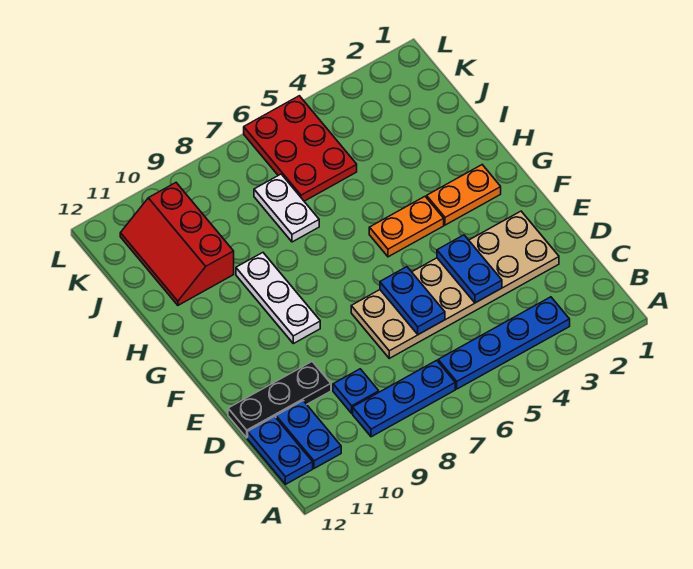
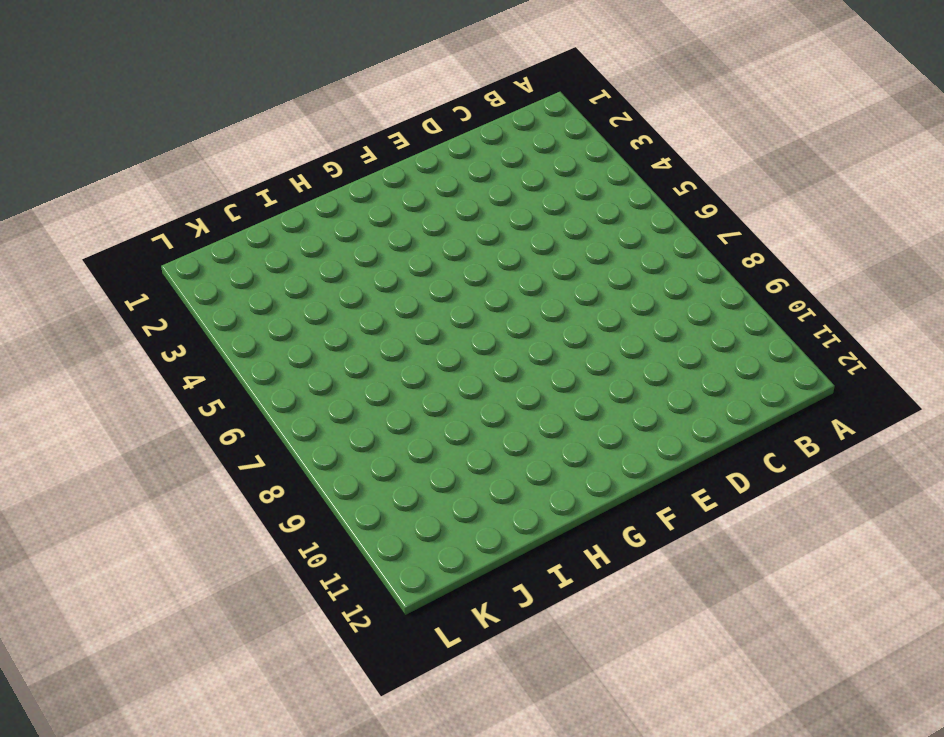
none -> blue 1x4 plate [438,297,570,389]
none -> blue 1x3 plate [353,360,455,437]
none -> blue 1x2 plate [276,401,341,468]

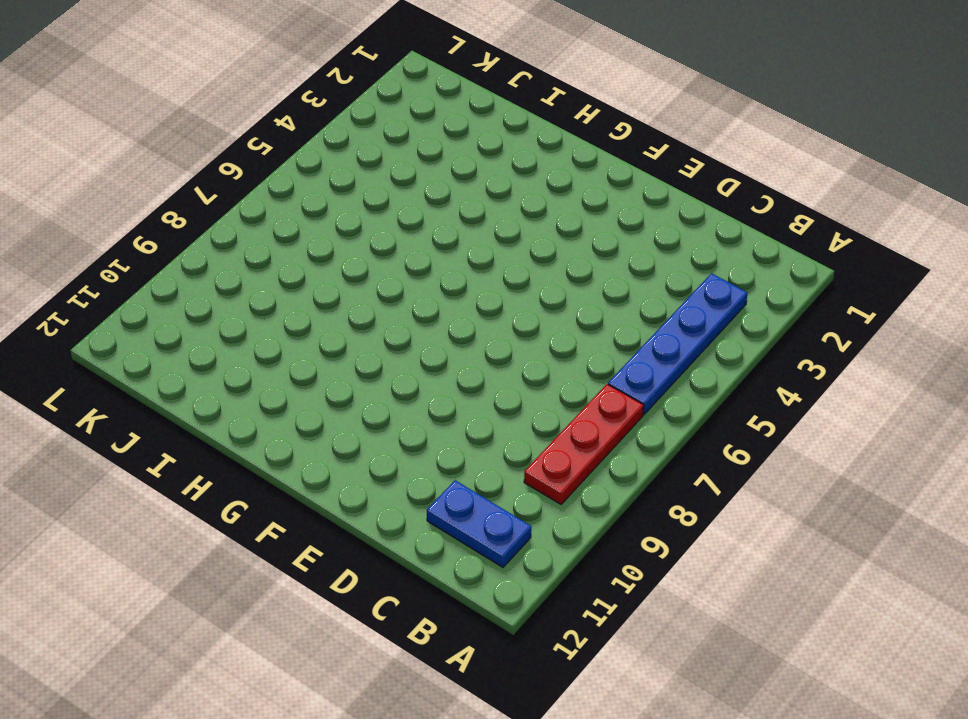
red 1x3 plate [524,384,644,504] -> blue 1x3 plate [353,360,455,437]
none -> blue 1x2 plate [248,416,313,484]
none -> blue 1x1 plate [333,369,379,413]
none -> tan 2x6 plate [351,211,559,358]

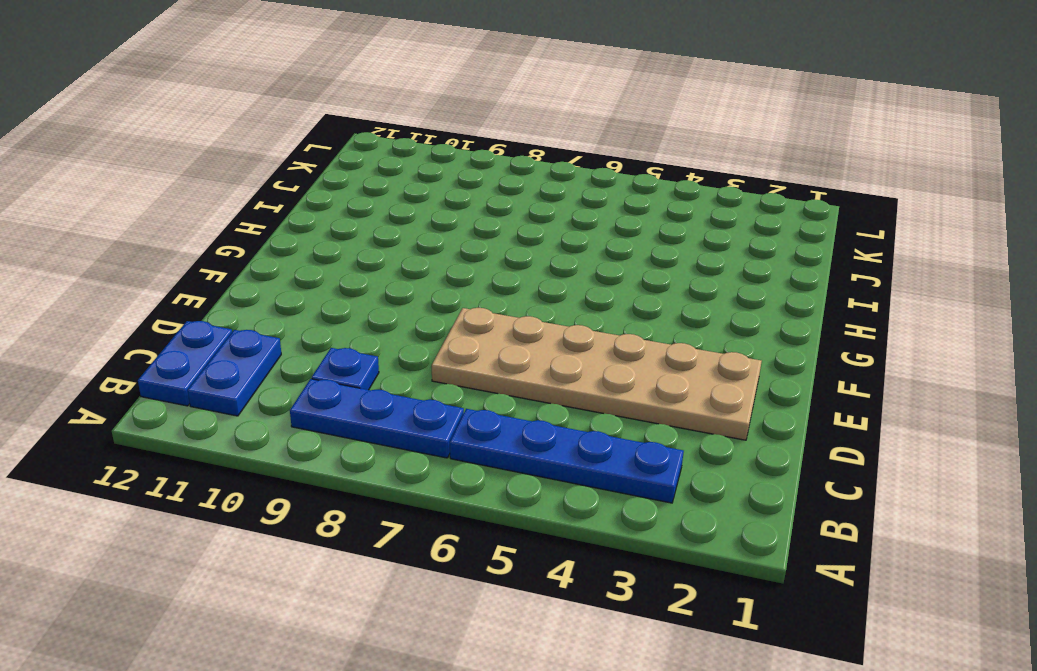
none -> black 1x3 plate [228,362,331,438]
none -> white 1x3 plate [236,253,320,344]
none -> orange 1x2 plate [427,165,501,225]

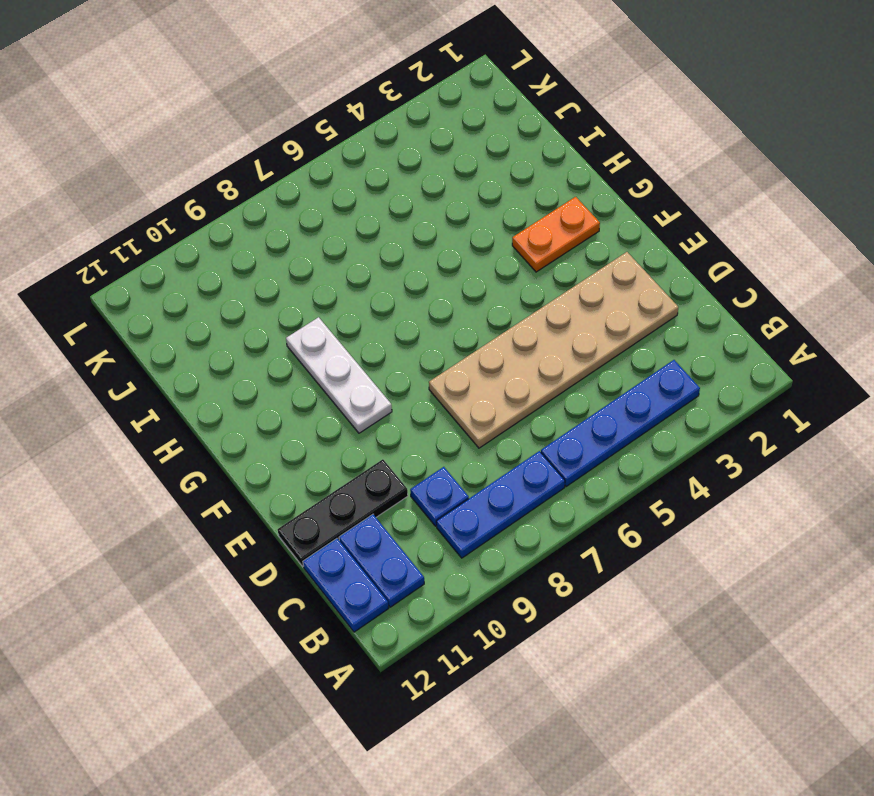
none -> orange 1x2 plate [369,197,444,257]
none -> white 1x2 plate [254,174,319,242]
none -> red 2x3 slope [120,183,234,305]

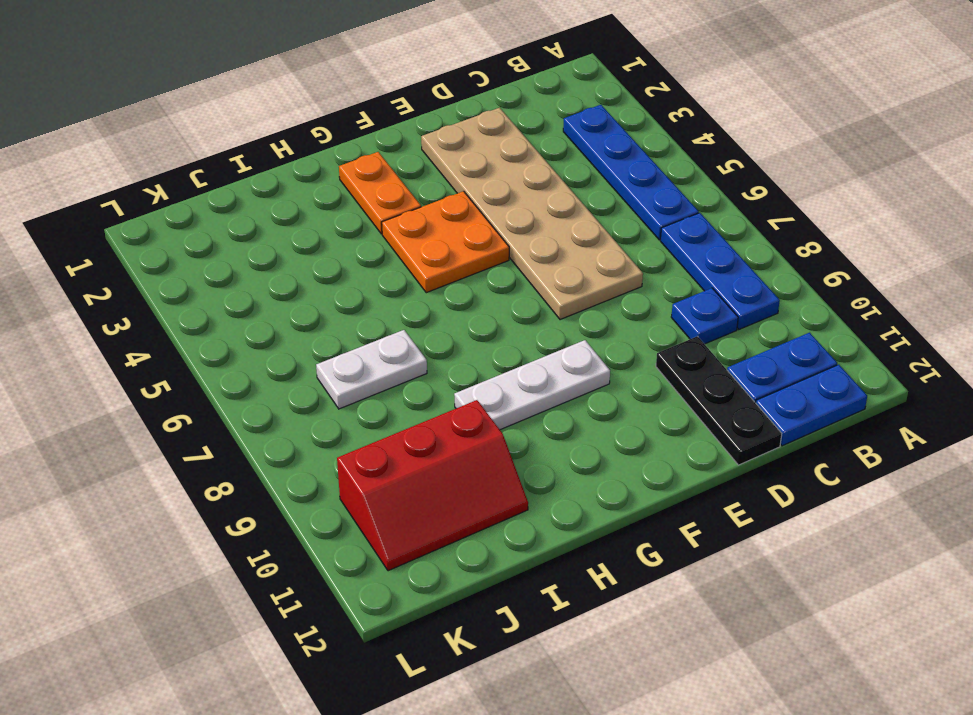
orange 2x2 plate [382,191,509,293] -> orange 1x2 plate [369,197,444,257]
none -> red 2x3 plate [244,96,357,201]
none -> blue 1x2 plate [437,235,502,303]
none -> blue 1x2 plate [380,267,445,335]

